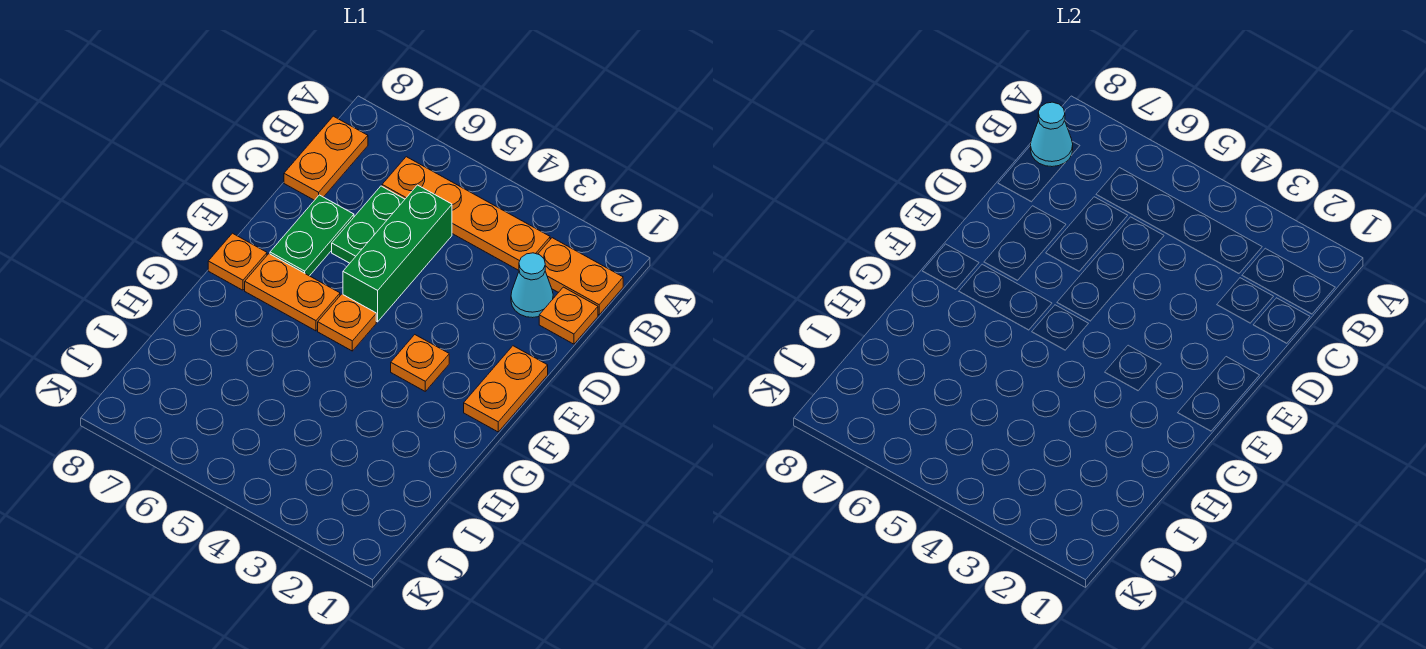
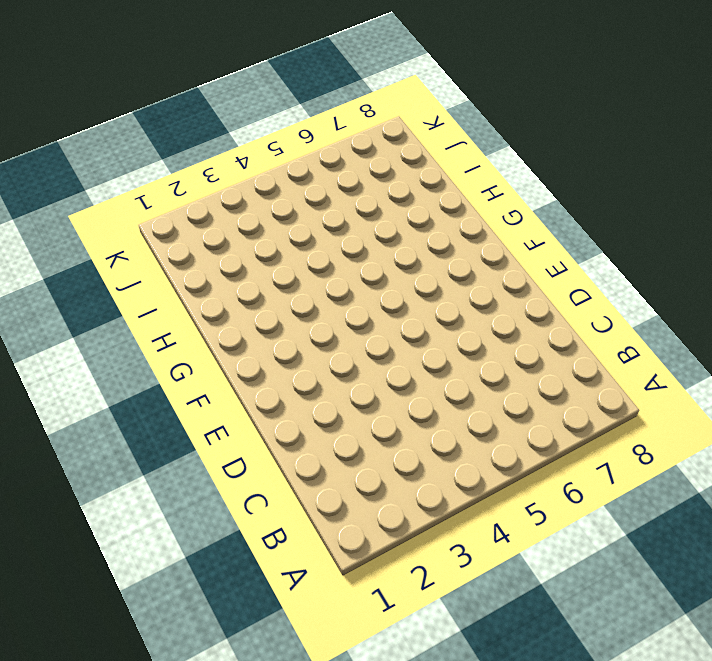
none -> orange 1x2 plate [538,238,623,315]
none -> orange 1x4 plate [382,157,550,270]
none -> orange 1x2 plate [284,116,368,200]

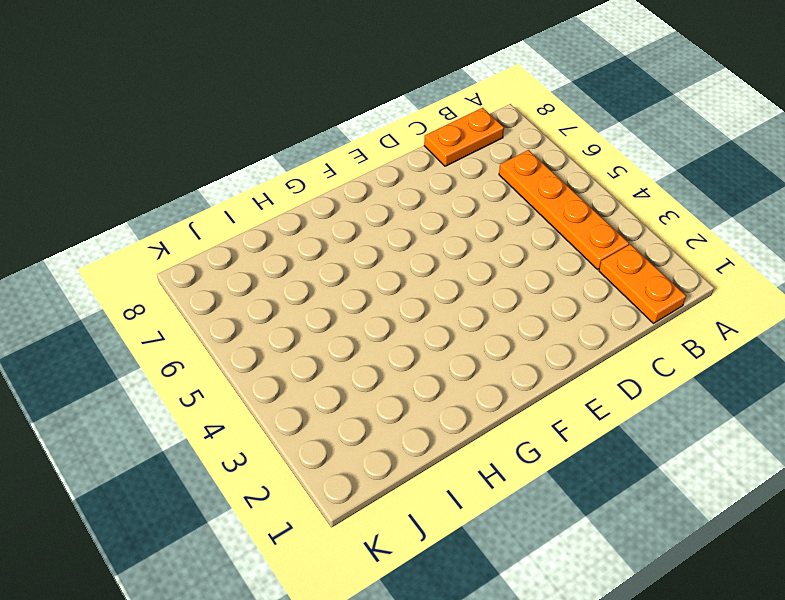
none -> orange 1x1 plate [539,287,598,344]
none -> cyan 1x1 cone [511,253,553,318]
none -> green 1x3 brick [343,185,452,322]

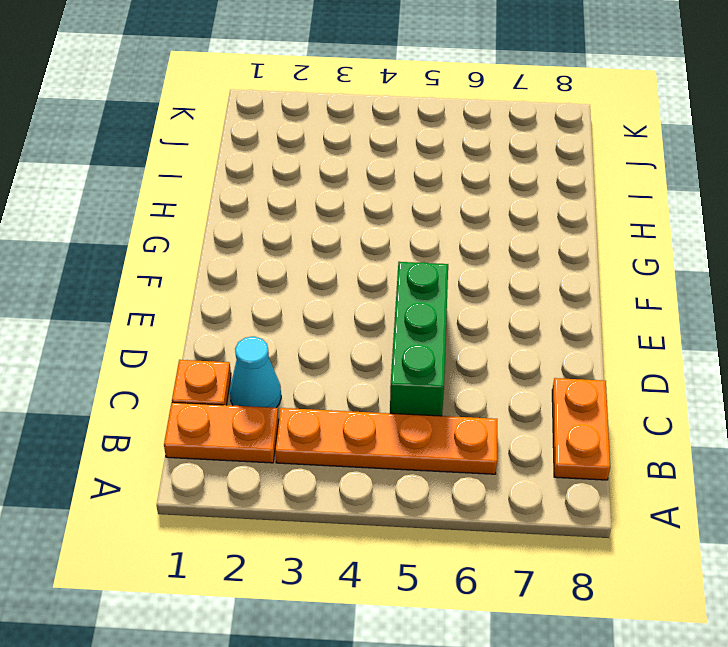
none -> green 1x2 plate [332,186,405,263]
none -> green 1x2 plate [270,195,354,276]
none -> orange 1x2 plate [464,346,548,432]

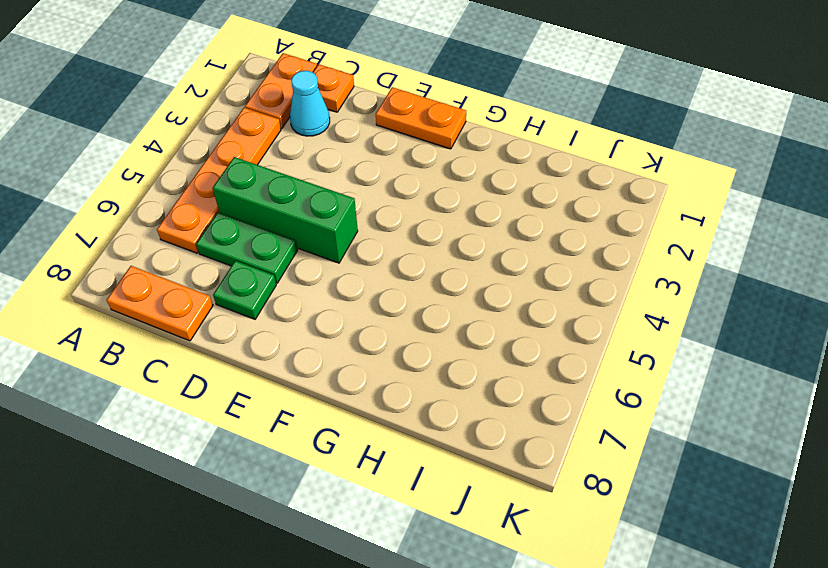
green 1x1 plate [213,261,276,319] -> green 1x2 plate [270,195,354,276]
none -> orange 1x1 plate [391,335,449,391]
none -> orange 1x1 plate [318,294,376,351]
none -> orange 1x2 plate [245,254,340,331]

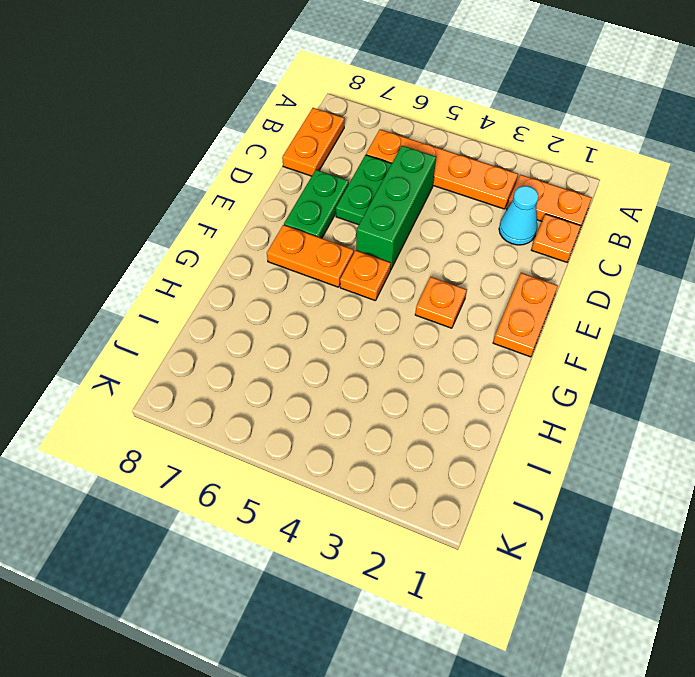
none -> orange 1x1 plate [208,233,267,290]
none -> cyan 1x1 cone [1030,102,1073,167]

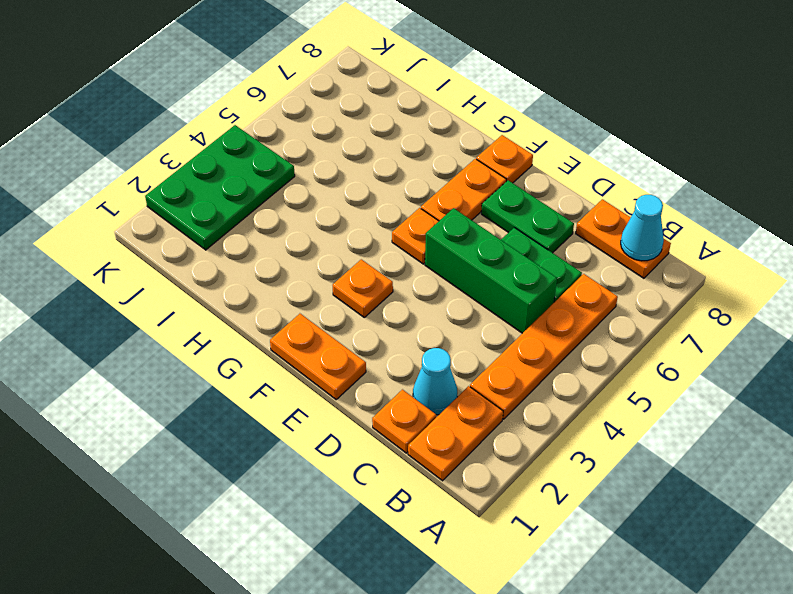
green 2x3 plate [145,125,295,250] -> none

